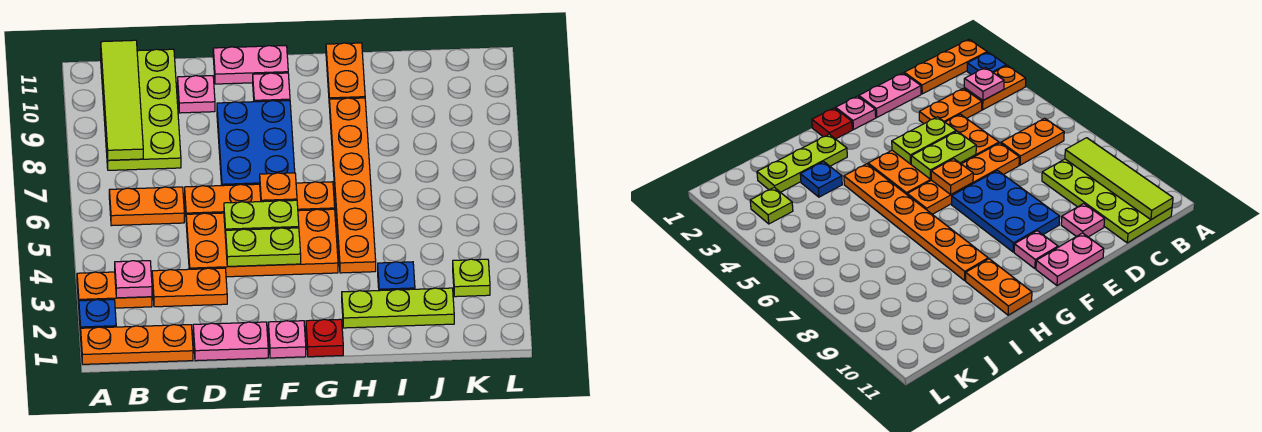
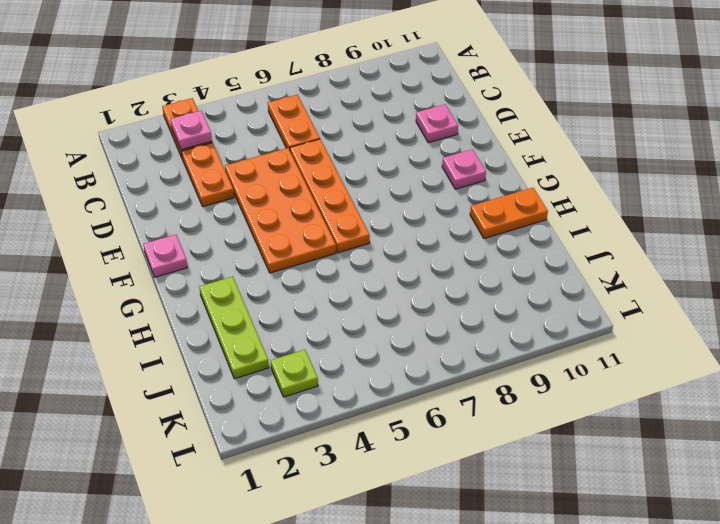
none -> orange 1x3 plate [81,325,193,364]
none -> blue 1x1 plate [79,300,116,336]
none -> lime 2x4 plate [101,49,181,170]

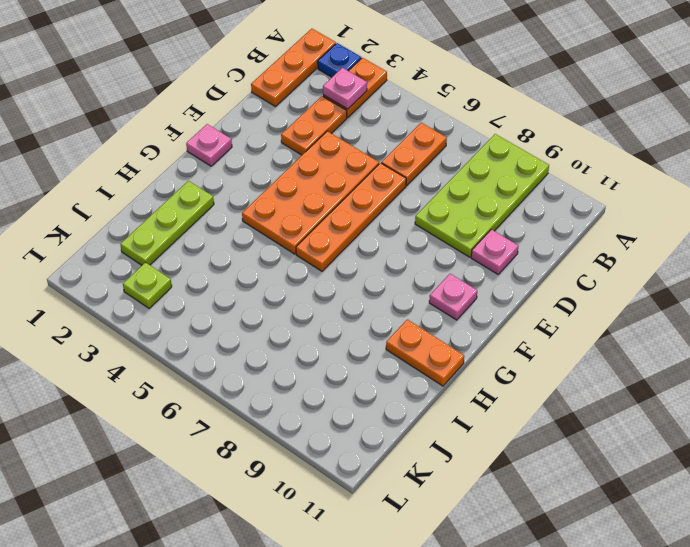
lime 2x4 plate [415,134,549,257] -> lime 2x4 plate turned to [101,49,181,170]
none -> pink 1x2 plate [193,322,268,361]
none -> blue 2x3 plate [217,101,295,186]
none -> pink 1x2 plate [213,46,288,84]

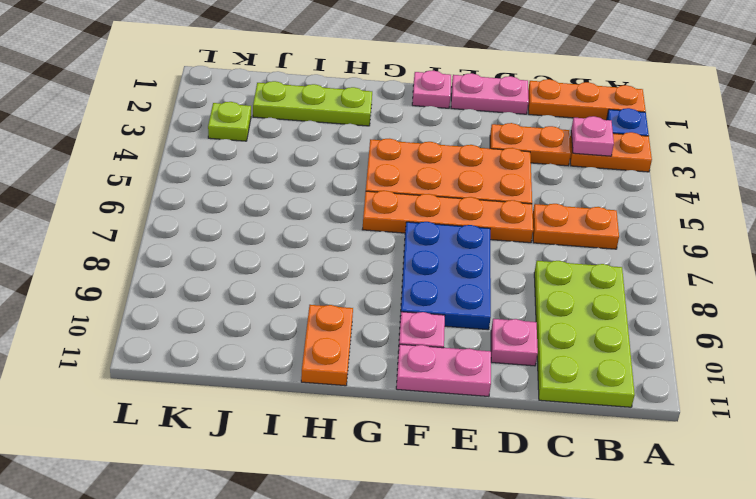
none -> red 1x1 plate [306,319,343,357]
none -> orange 1x6 plate [330,98,376,273]
none -> blue 1x1 plate [378,262,415,291]

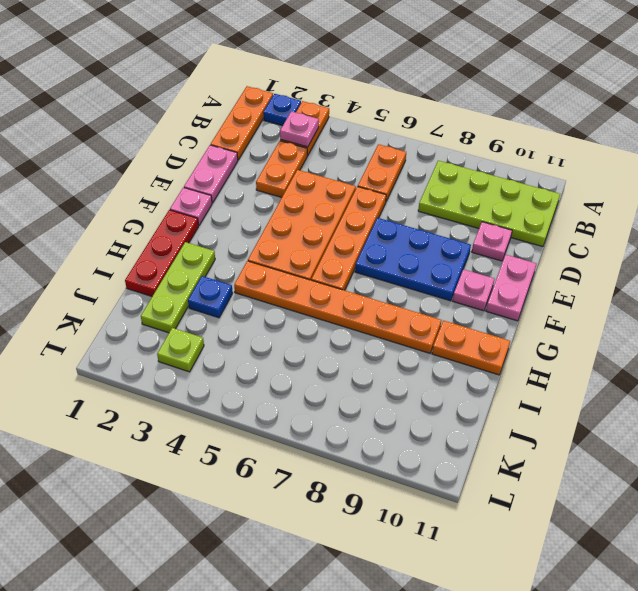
red 1x3 plate [125,210,199,296] -> red 1x1 plate [306,319,343,357]
none -> lime 1x4 tile [101,40,143,160]
none -> lime 1x2 plate [226,228,301,267]
none -> lime 1x2 plate [224,200,299,238]

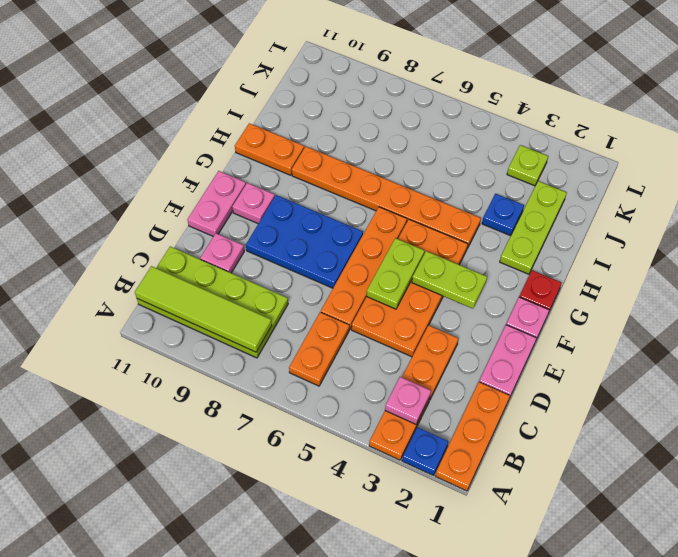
lime 1x2 plate [412,251,487,309] -> lime 1x2 plate turned to [226,228,301,267]
none -> orange 1x1 plate [260,173,297,202]

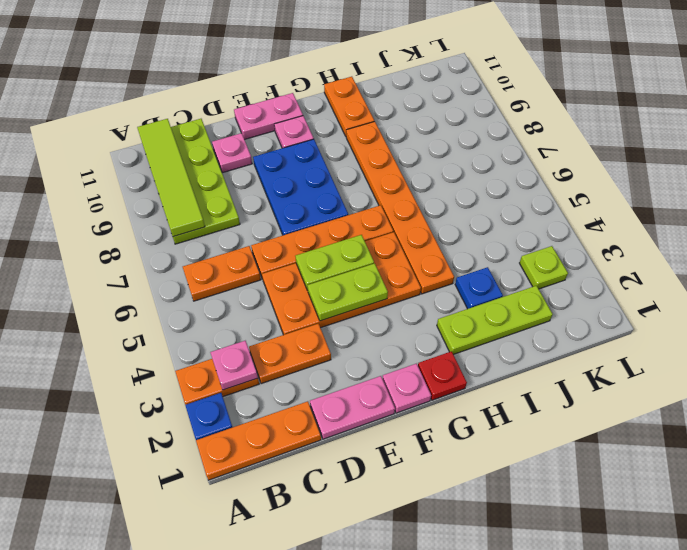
none -> orange 1x1 plate [260,173,297,202]

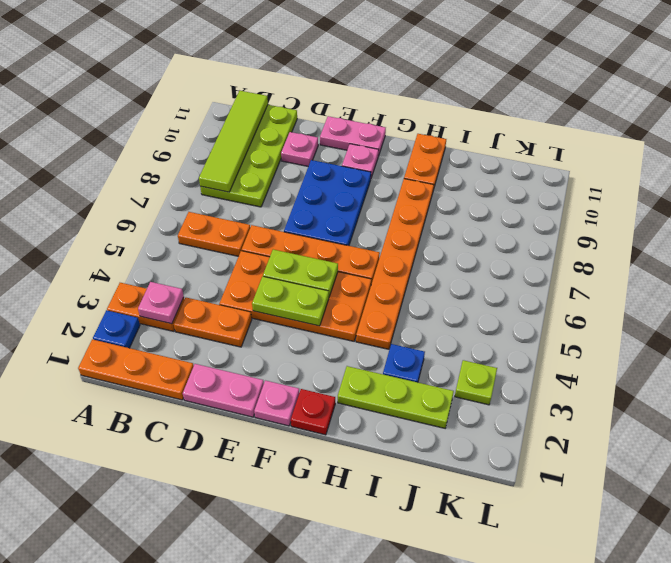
none -> orange 1x1 plate [260,173,297,202]

